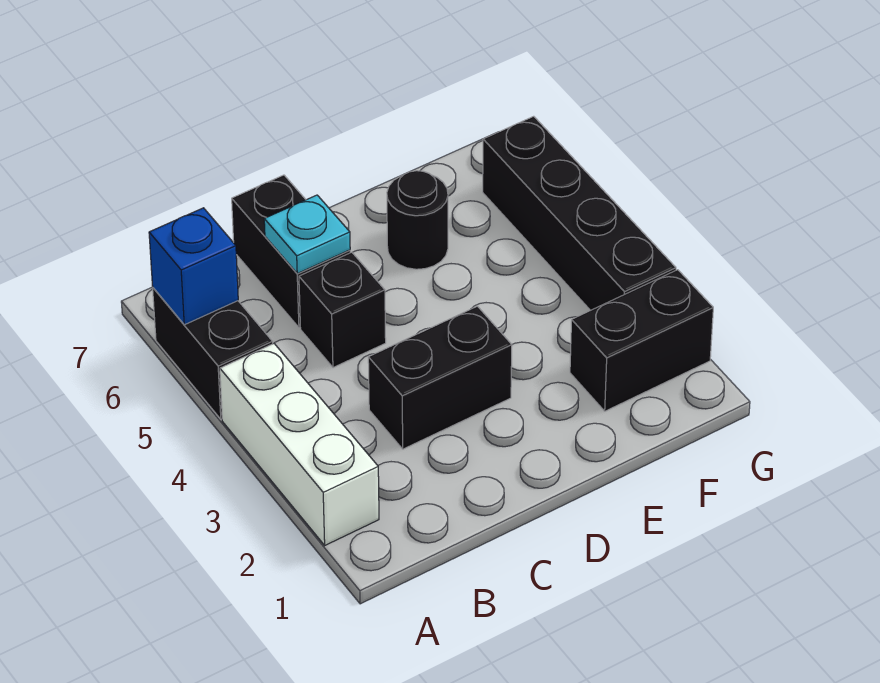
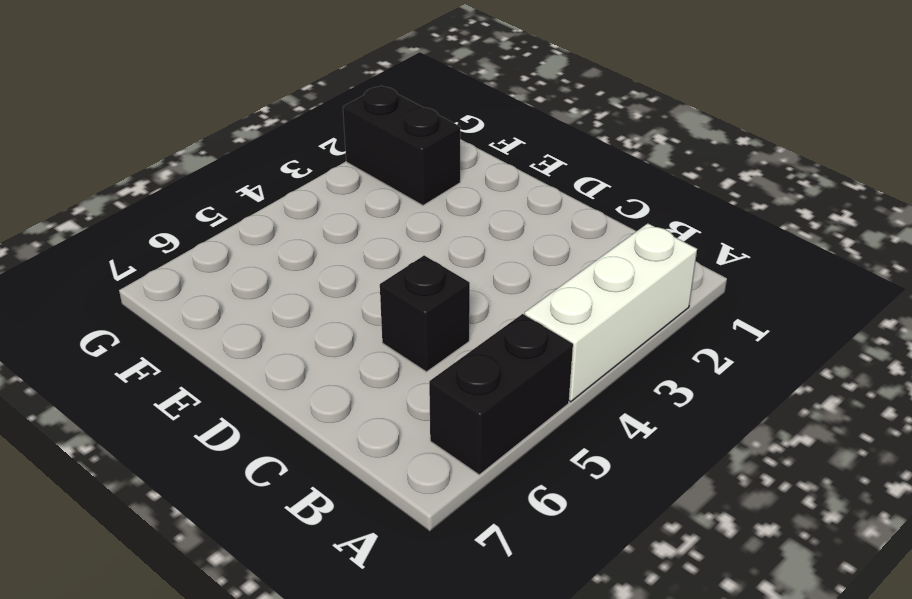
none -> black 1x2 brick [368,306,512,449]
none -> black 1x2 brick [232,175,350,328]

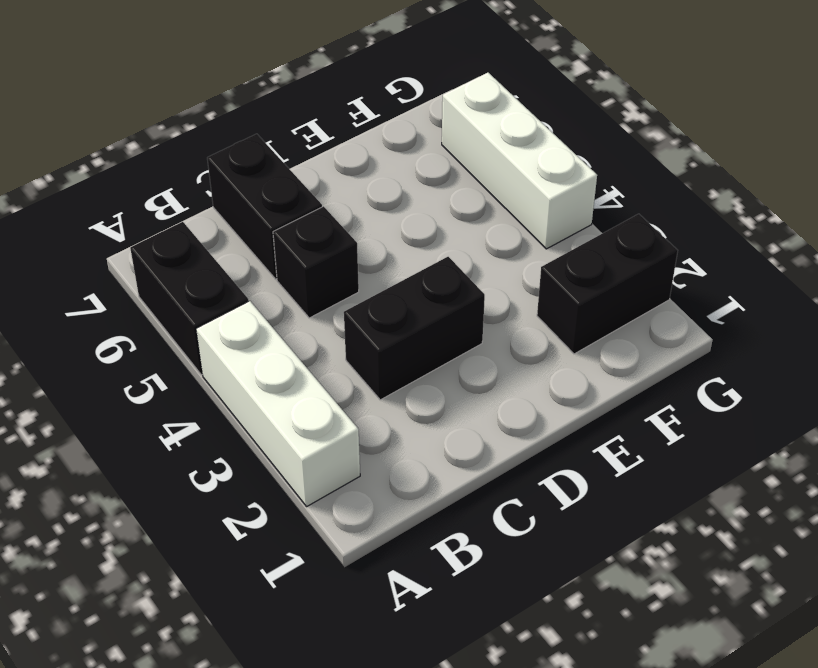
white 1x3 brick [442,73,597,249] -> black 1x4 brick [483,116,676,311]
none -> black 1x1 round brick [387,171,448,269]
none -> blue 1x1 brick [149,208,238,325]

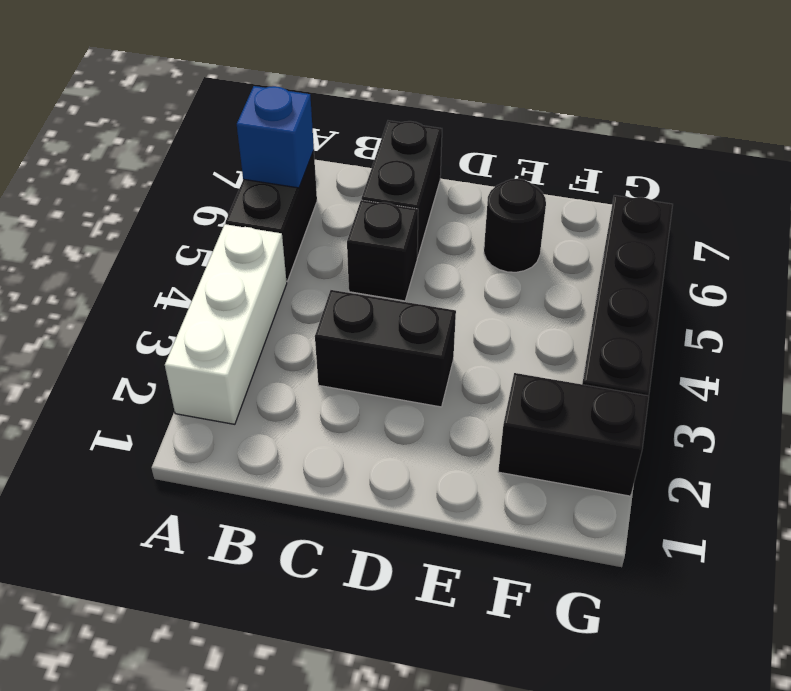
none -> cyan 1x1 plate [264,195,350,273]

